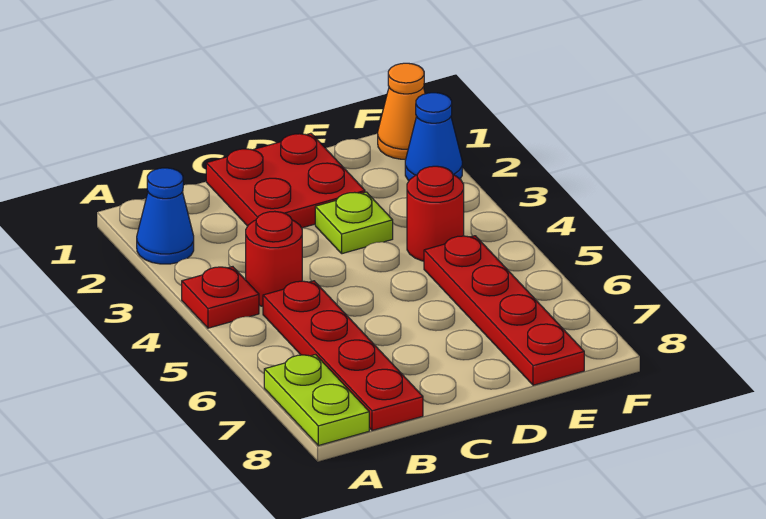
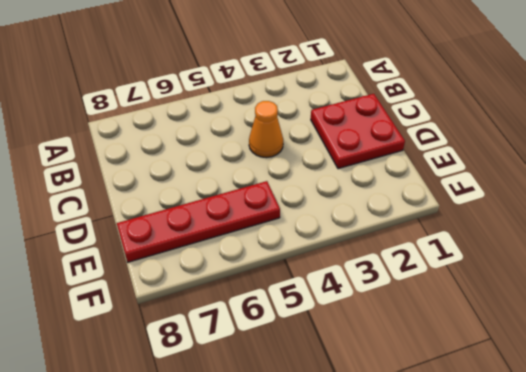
orange 1x1 cone [249,101,283,158] -> orange 1x1 cone moved to [378,63,425,159]
none -> blue 1x1 cone [137,168,194,264]
none -> red 1x1 plate [182,267,259,328]

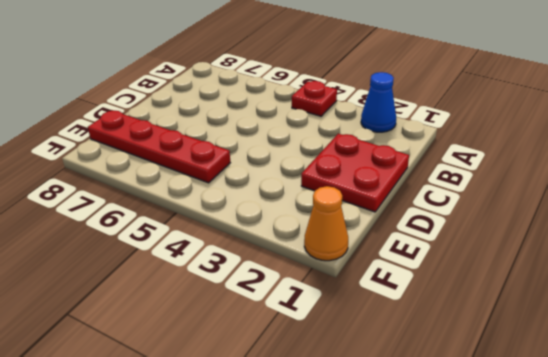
none -> lime 1x2 plate [264,355,369,446]
none -> red 1x1 round brick [246,211,302,306]

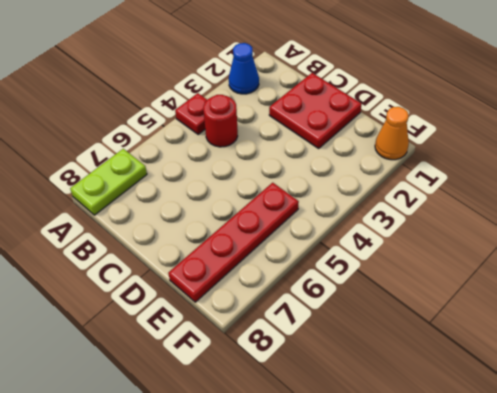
none -> red 1x4 plate [263,281,423,430]
none -> lime 1x1 plate [315,192,393,254]

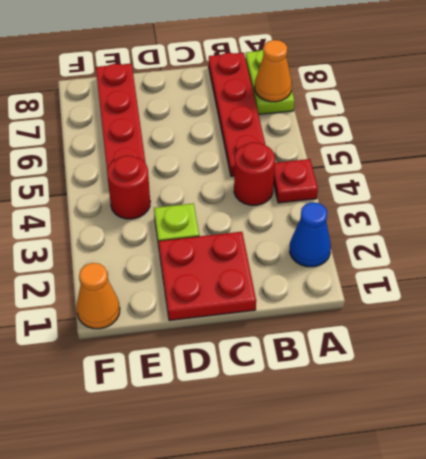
orange 1x1 cone [255,40,292,102] -> none
none -> blue 1x1 cone [405,93,462,181]

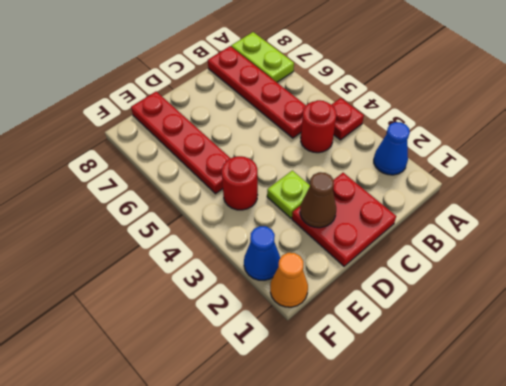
brown 1x1 cone [300,172,336,228] -> none

